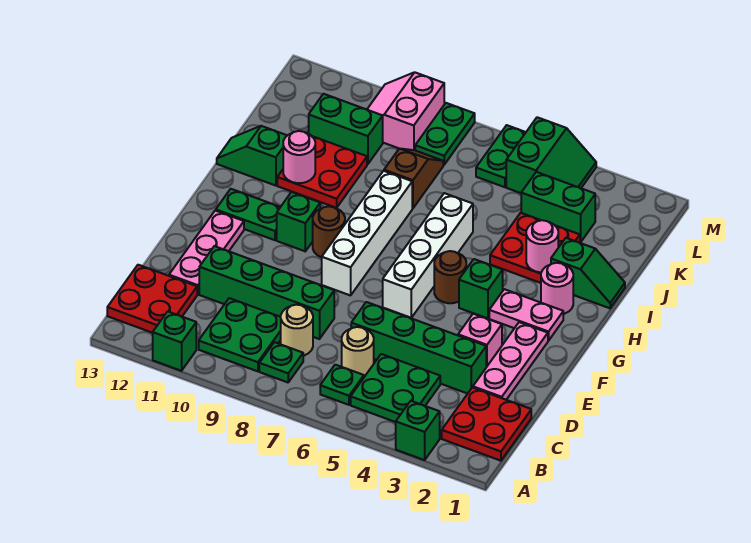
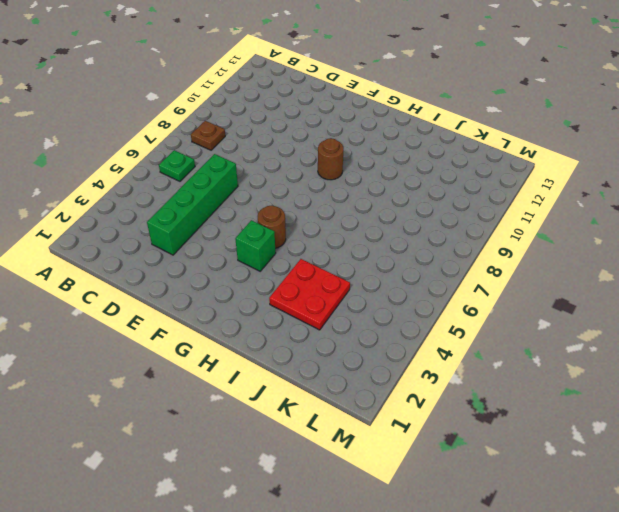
brown 1x1 plate [191,121,225,150] -> green 1x1 plate [259,342,303,382]
none -> green 1x1 brick [396,401,440,460]
none -> green 1x1 brick [153,311,196,371]
none -> red 2x2 plate [442,387,531,461]
none -> green 2x2 plate [351,354,440,422]

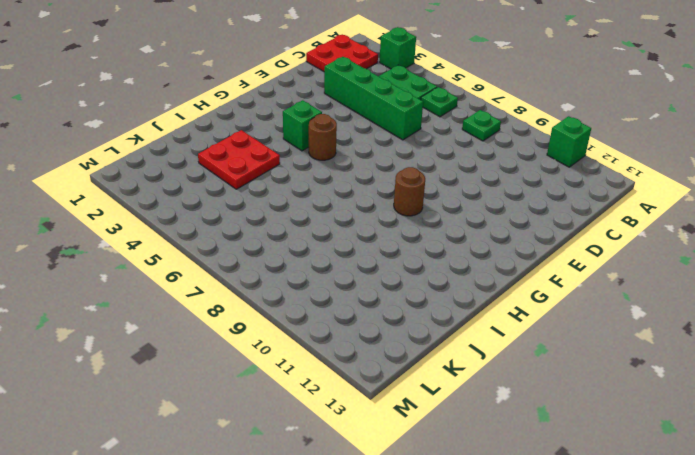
none -> green 2x2 plate [199,298,281,371]
none -> red 2x2 plate [107,265,197,333]
none -> tan 1x1 round brick [342,327,374,377]
none -> tan 1x1 round brick [281,305,313,356]

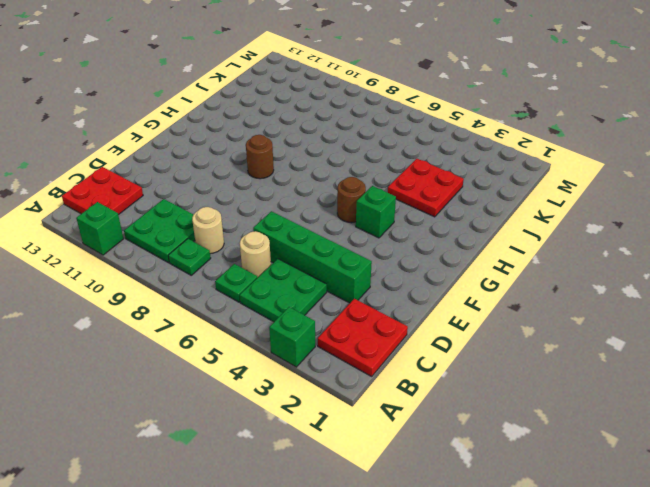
none -> pink 1x3 plate [473,322,548,400]
none -> green 1x4 brick [199,246,334,339]
none -> pink 1x3 plate [169,210,244,294]
none -> pink 1x1 brick [458,314,502,367]

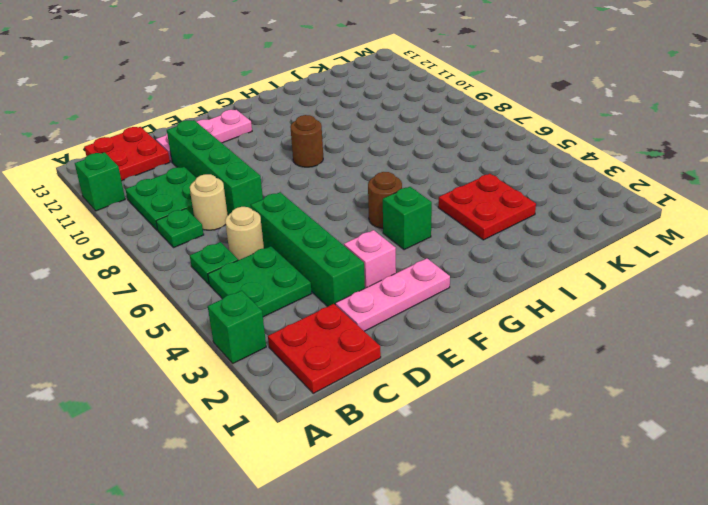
none -> white 1x4 brick [383,193,473,318]
none -> white 1x4 brick [322,171,412,295]
none -> pink 1x2 plate [489,289,563,341]
none -> green 1x1 brick [277,192,320,251]

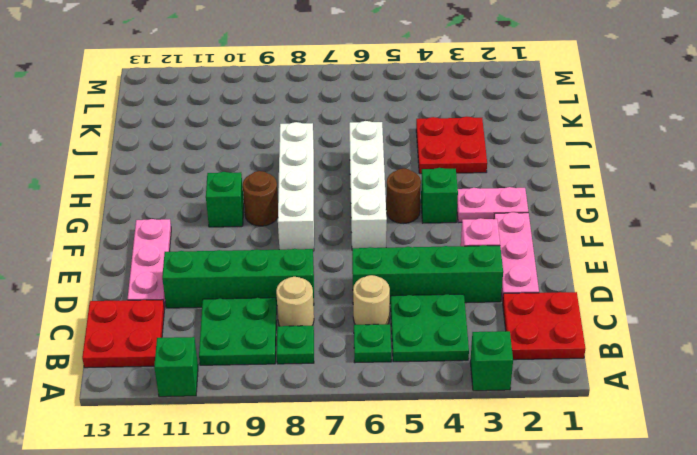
none -> green 1x2 plate [216,189,280,240]
none -> pink 1x1 round brick [541,263,573,314]
none -> green 1x2 slope [551,238,625,308]
none -> red 2x2 plate [277,136,367,208]

